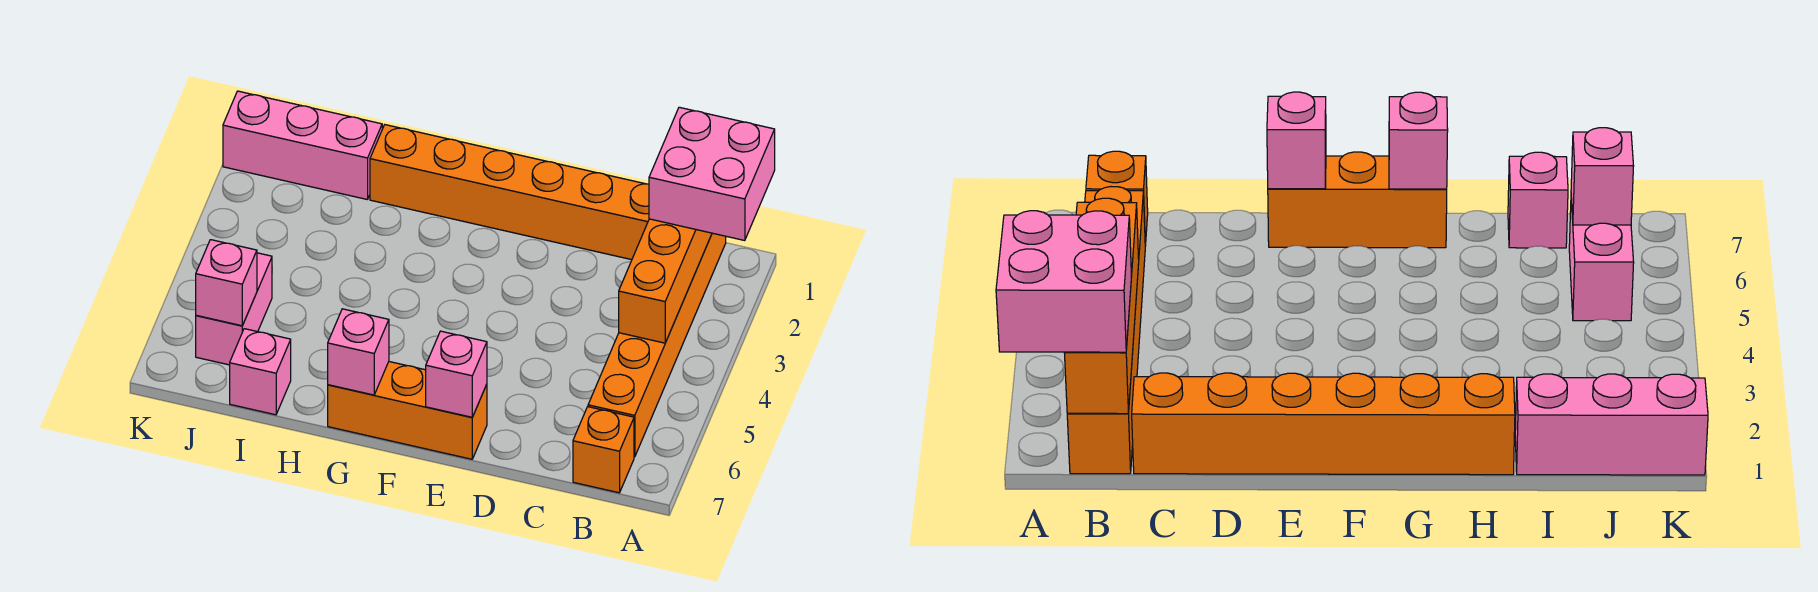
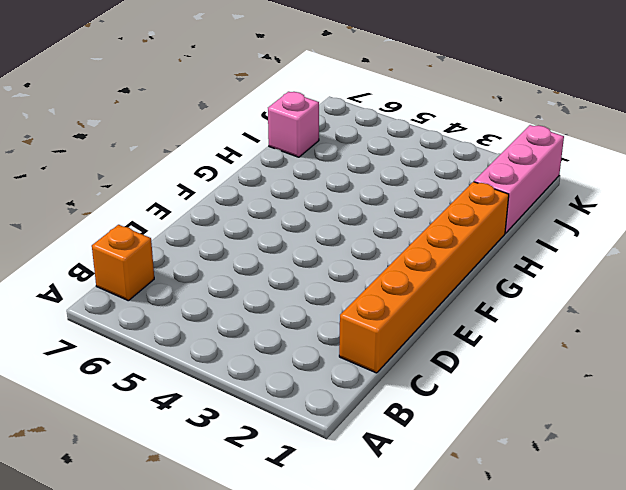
none -> orange 1x6 brick [588,233,726,457]
none -> orange 1x3 brick [328,362,487,459]
none -> pink 1x2 brick [196,253,272,365]

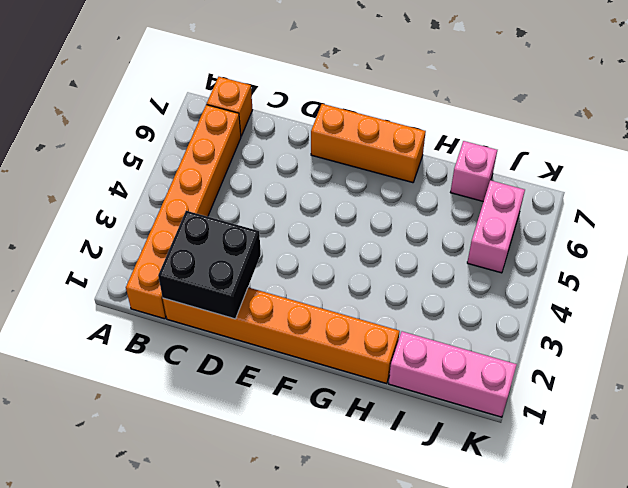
black 2x2 brick [158,211,261,319] -> none
none -> orange 1x4 brick [619,219,712,343]
none -> pink 1x1 brick [426,331,487,417]
none -> pink 1x1 brick [328,309,389,395]

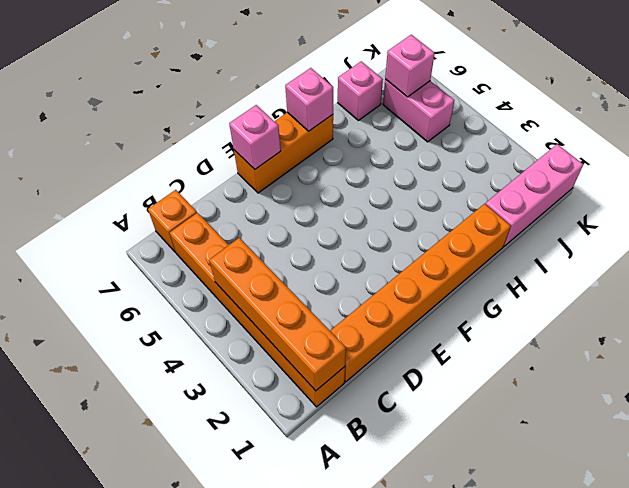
none -> pink 2x2 brick [649,107,775,241]

